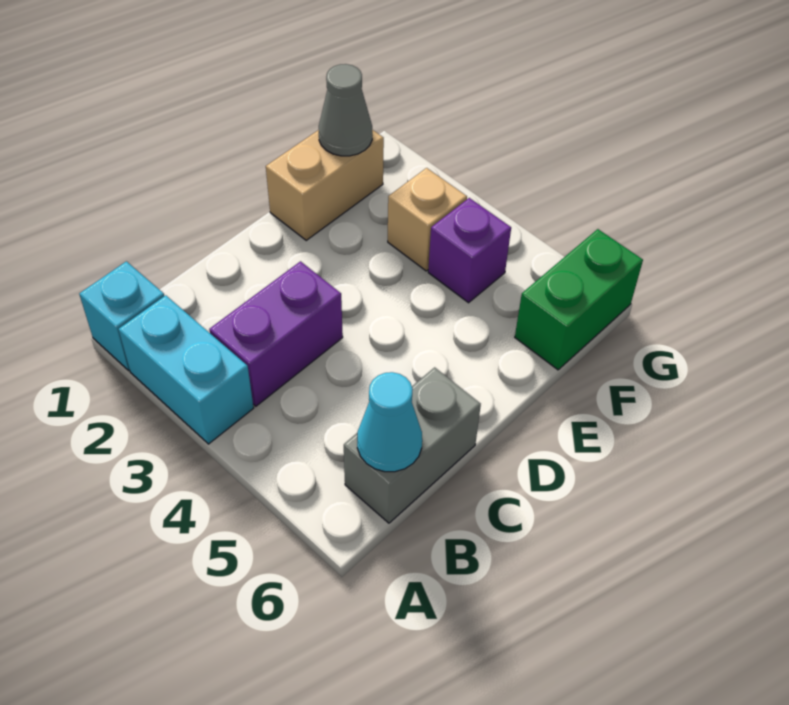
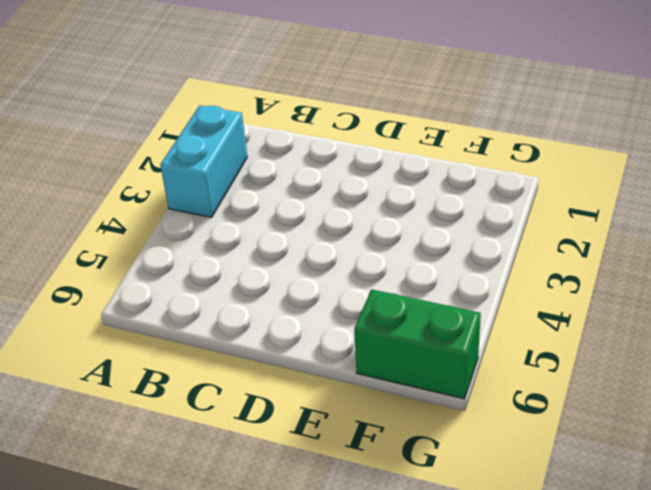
none -> cyan 1x1 brick [79,261,164,370]
none -> purple 1x2 brick [209,261,343,406]

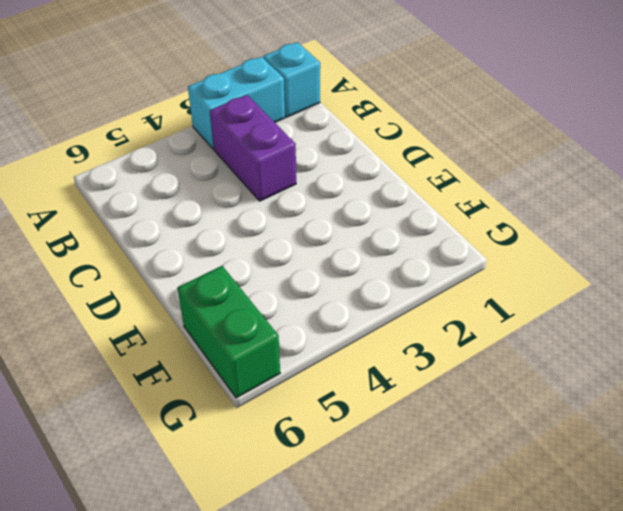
none -> grey 1x2 brick [344,367,481,523]
none -> tan 1x2 brick [266,130,384,240]

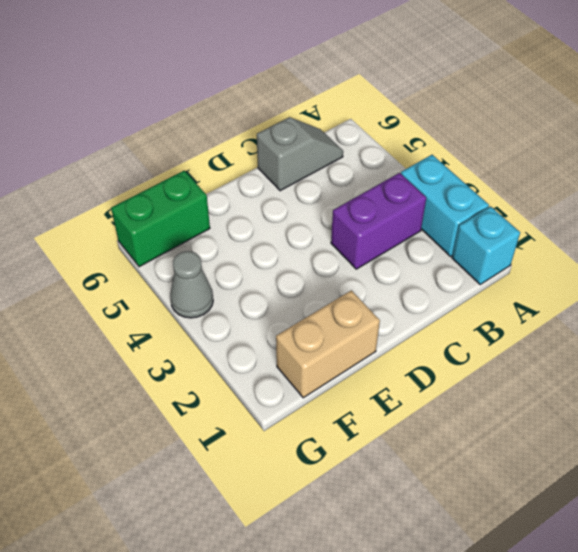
grey 1x2 slope [257,117,343,191] -> grey 1x2 brick [344,367,481,523]
grey 1x1 cone [170,251,213,318] -> grey 1x1 cone moved to [319,64,372,156]
none -> tan 1x1 brick [388,168,467,271]
none -> purple 1x1 brick [428,198,511,303]

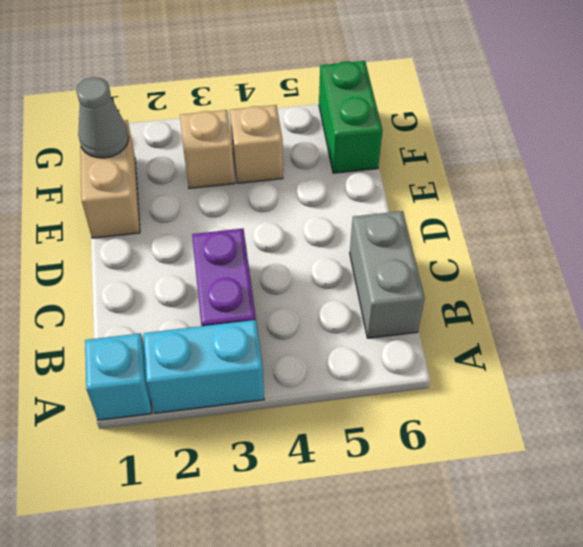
tan 1x1 brick [230,105,283,183] -> purple 1x1 brick [428,198,511,303]
none -> cyan 1x1 cone [357,372,422,472]

